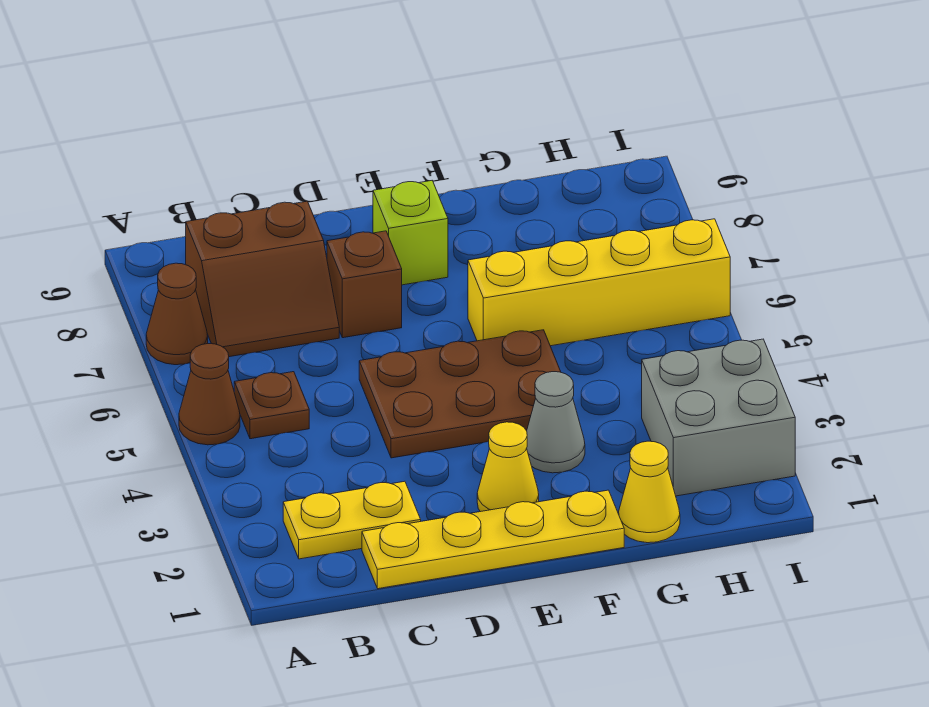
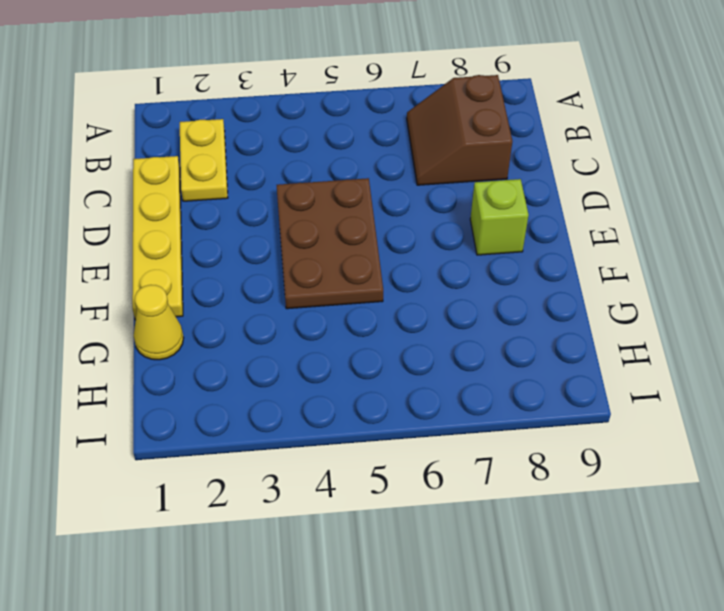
none -> brown 1x1 cone [179,344,240,445]
none -> brown 1x1 cone [146,263,208,365]
none -> brown 1x1 plate [234,372,309,439]

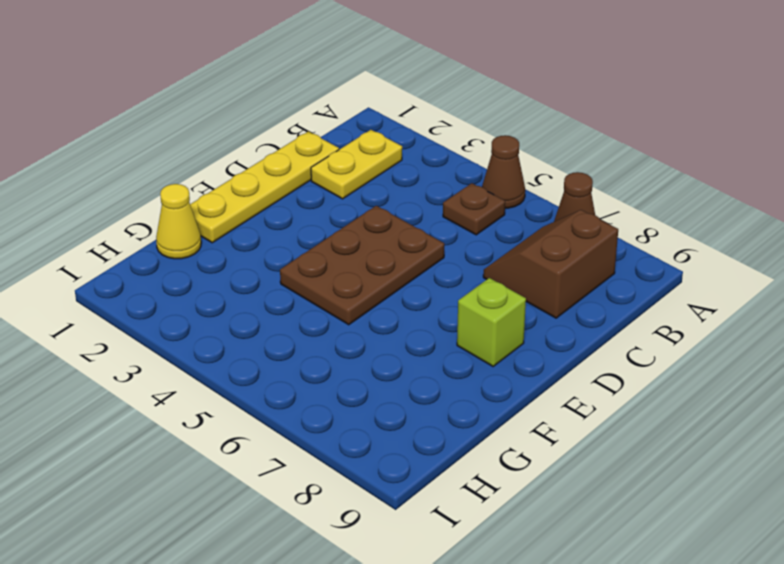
none -> brown 1x1 brick [327,231,402,338]
none -> yellow 1x1 cone [477,422,539,512]
none -> grey 1x1 cone [527,372,585,473]

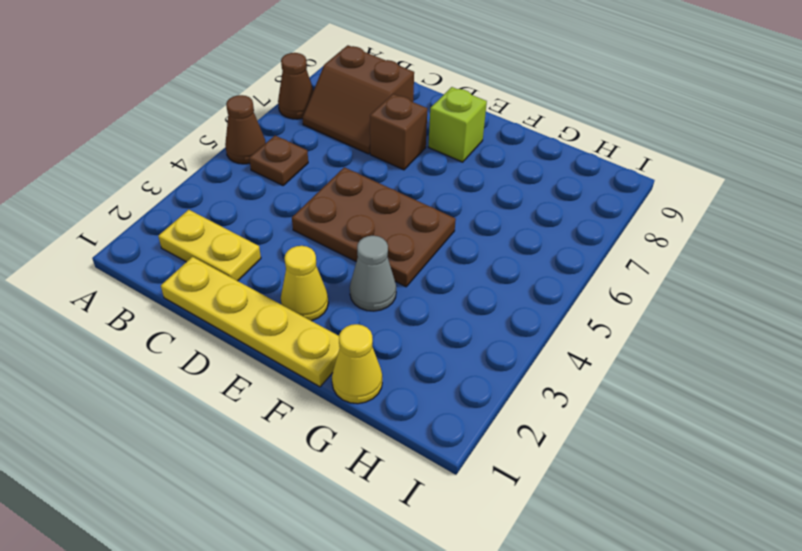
none -> yellow 1x4 brick [468,219,730,346]
none -> grey 2x2 brick [642,339,795,496]

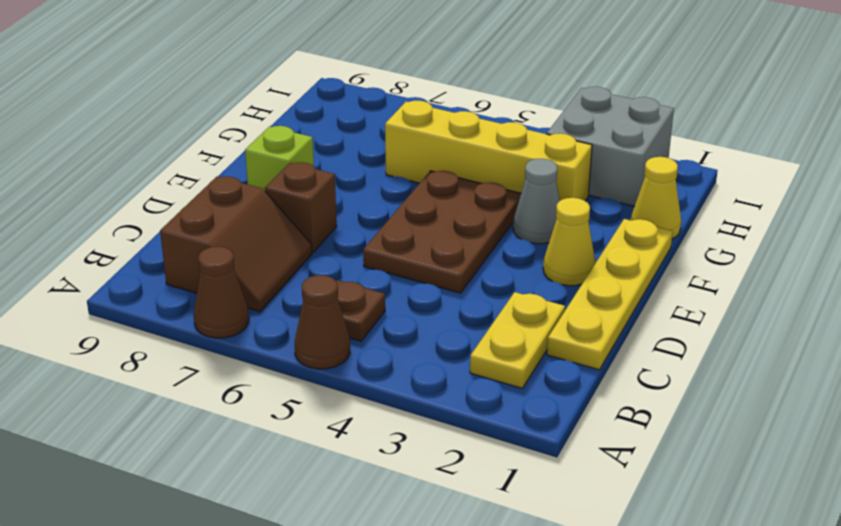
yellow 1x4 brick [385,101,592,201] -> yellow 1x4 brick turned to [468,219,730,346]

